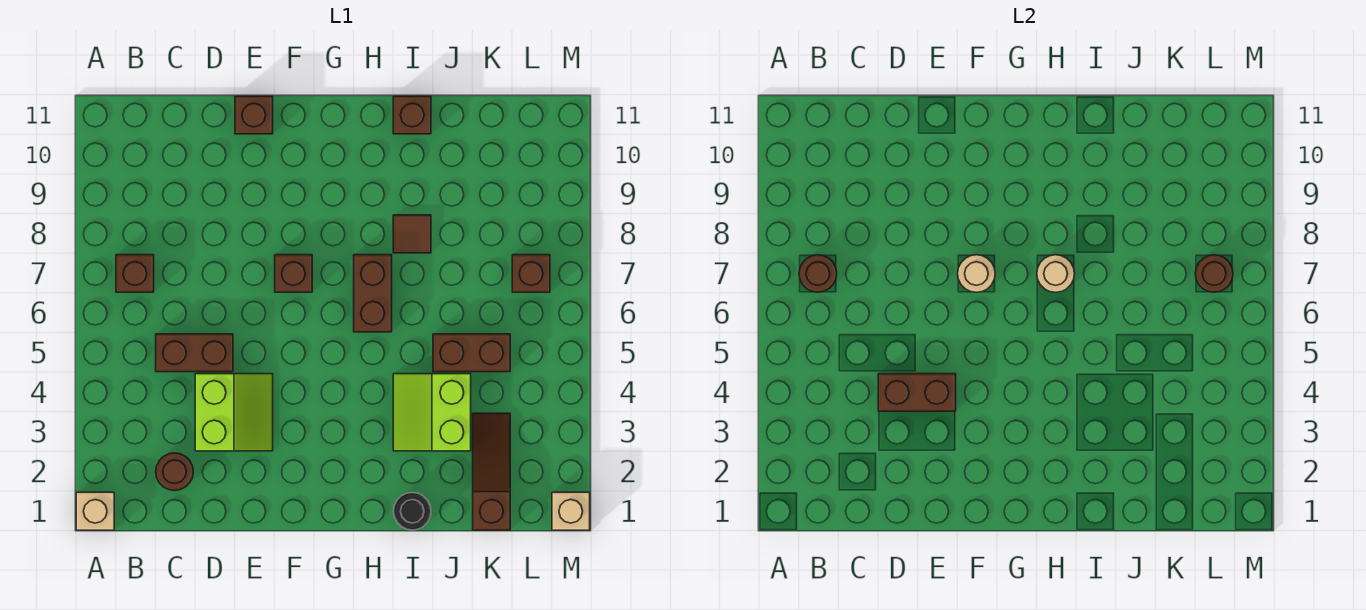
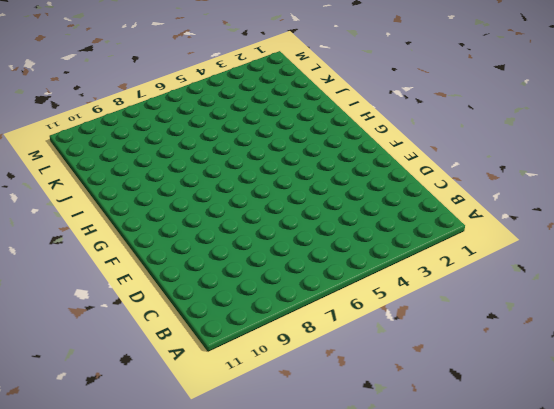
none -> tan 1x1 brick [76,492,114,530]
none -> brown 1x1 brick [116,255,154,292]
none -> brown 1x1 round brick [156,453,193,491]

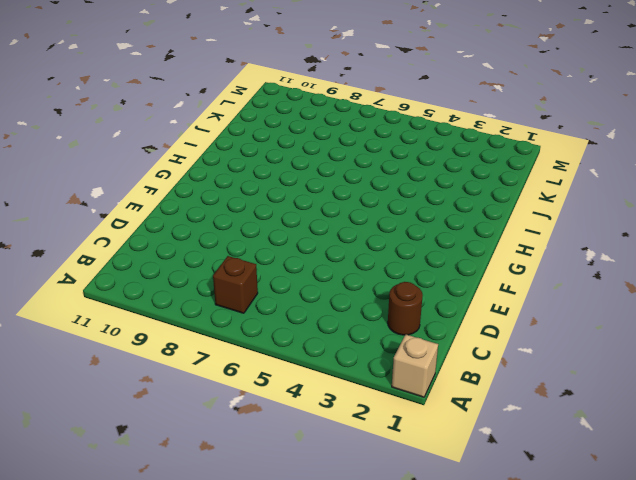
none -> brown 1x2 brick [156,334,233,372]
none -> lime 2x2 slope [195,374,273,451]
none -> brown 1x1 brick [235,96,273,134]

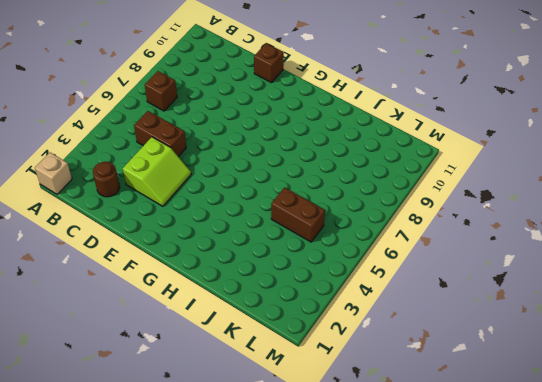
none -> brown 1x1 brick [275,255,312,292]
none -> brown 1x2 brick [354,255,392,332]
none -> black 1x1 round brick [393,493,431,530]

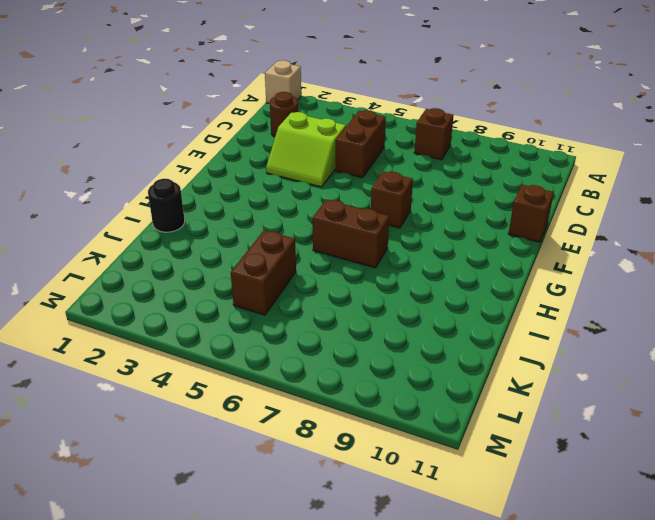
none -> lime 2x2 slope [393,374,471,451]
none -> brown 1x1 tile [393,215,431,253]
none -> brown 1x1 brick [393,96,431,134]

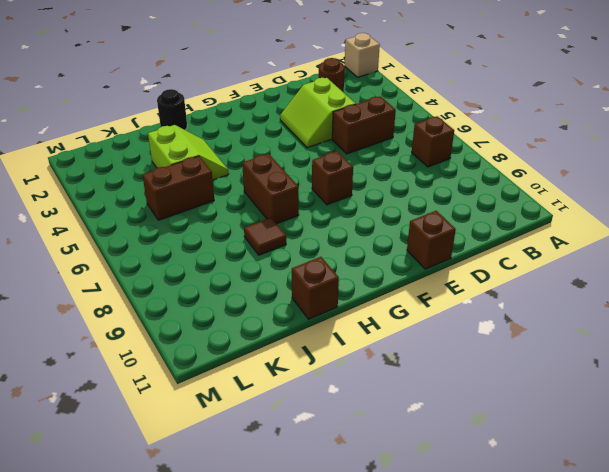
none -> brown 1x3 slope [473,413,510,530]
none -> brown 1x1 brick [512,255,550,292]
none -> tan 1x1 brick [552,492,590,530]

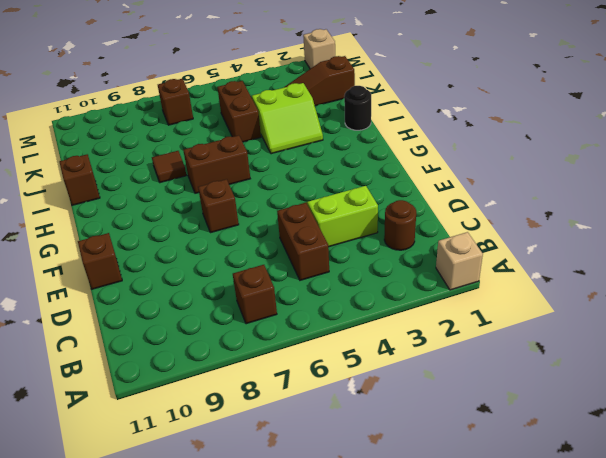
none -> brown 1x1 round brick [799,255,837,292]
none -> brown 1x2 brick [878,374,956,411]
none -> tan 1x1 round brick [958,255,995,292]

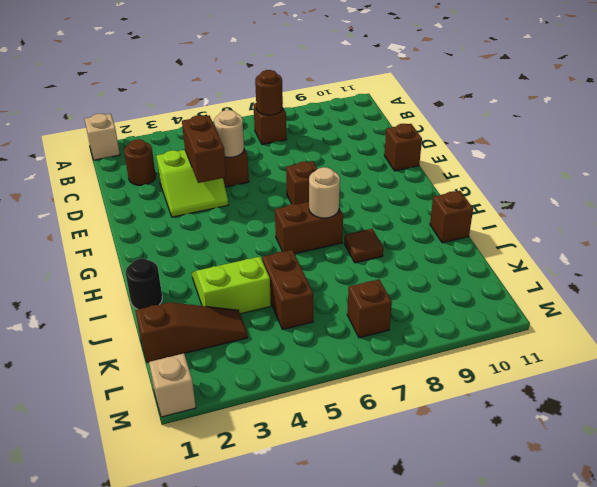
tan 1x1 round brick [214,110,244,158] -> tan 1x1 round brick moved to [958,255,995,292]
none -> brown 1x1 round brick [1195,255,1233,292]

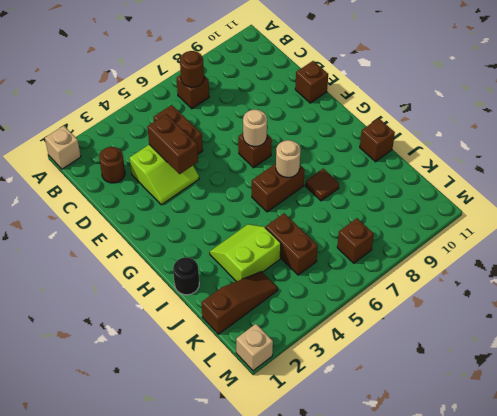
none -> brown 1x1 round brick [1195,255,1233,292]

